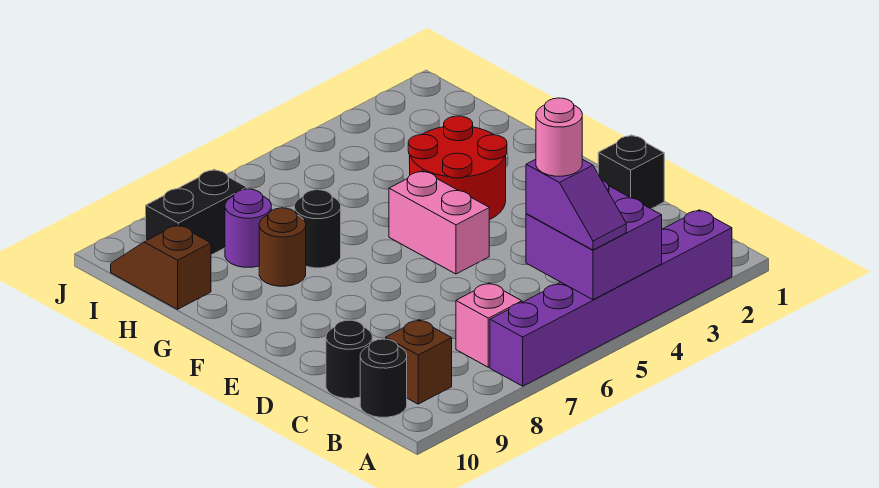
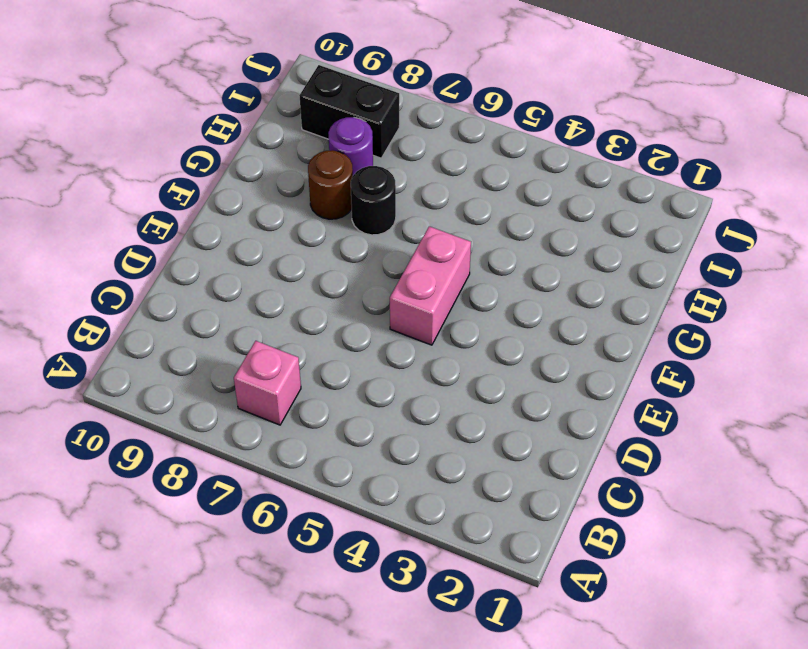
none -> purple 1x6 brick [490,210,732,386]
none -> brown 1x1 brick [386,320,452,404]
none -> black 1x1 round brick [360,339,407,417]

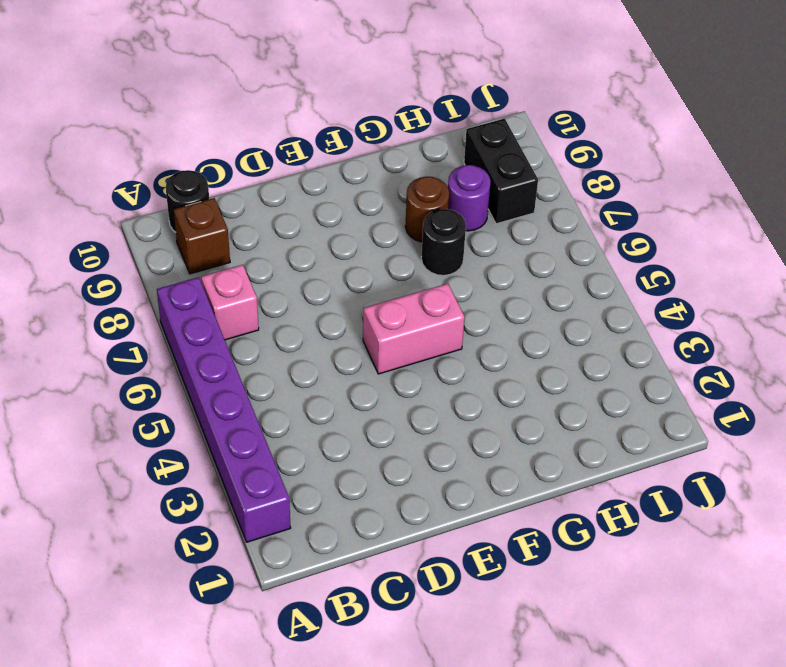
none -> black 1x1 round brick [326,320,372,399]
none -> black 1x1 brick [598,135,664,209]
none -> red 2x2 round brick [408,116,507,220]

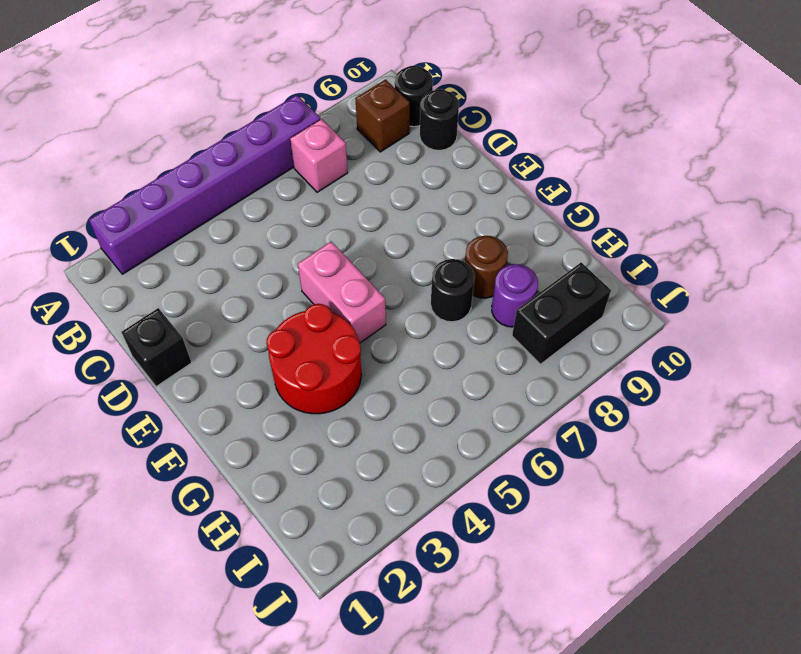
none -> brown 1x2 slope [111,225,211,309]
none -> purple 2x2 brick [526,180,662,300]
none -> purple 1x2 slope [526,159,626,250]

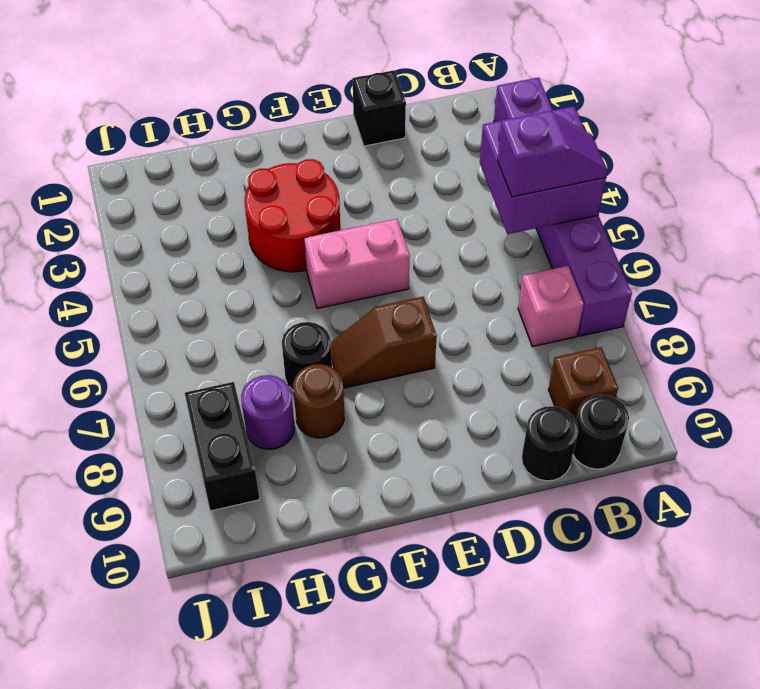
brown 1x2 slope [331,297,437,388] -> brown 1x2 slope moved to [111,225,211,309]
none -> pink 1x1 round brick [536,98,582,176]

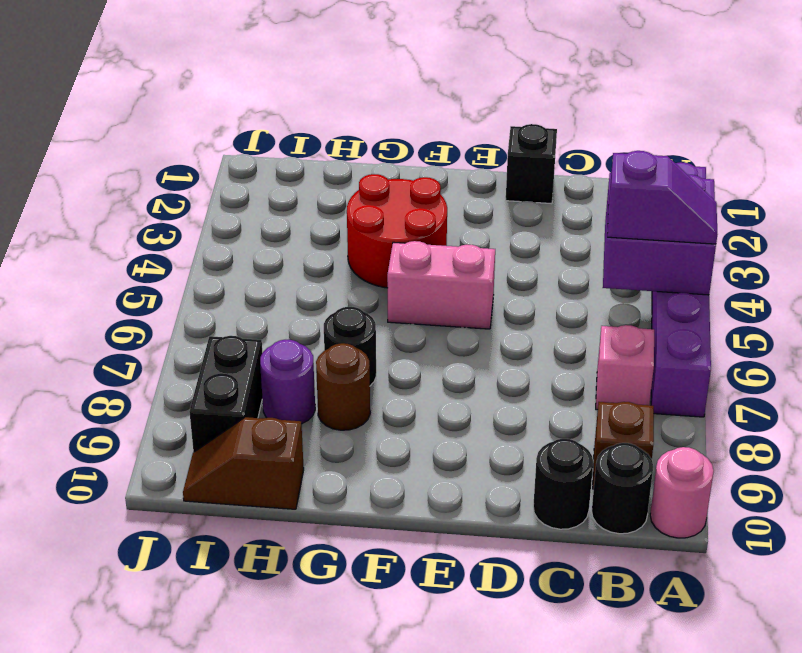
pink 1x1 round brick [650,447,714,538] -> pink 1x1 round brick moved to [536,98,582,176]

